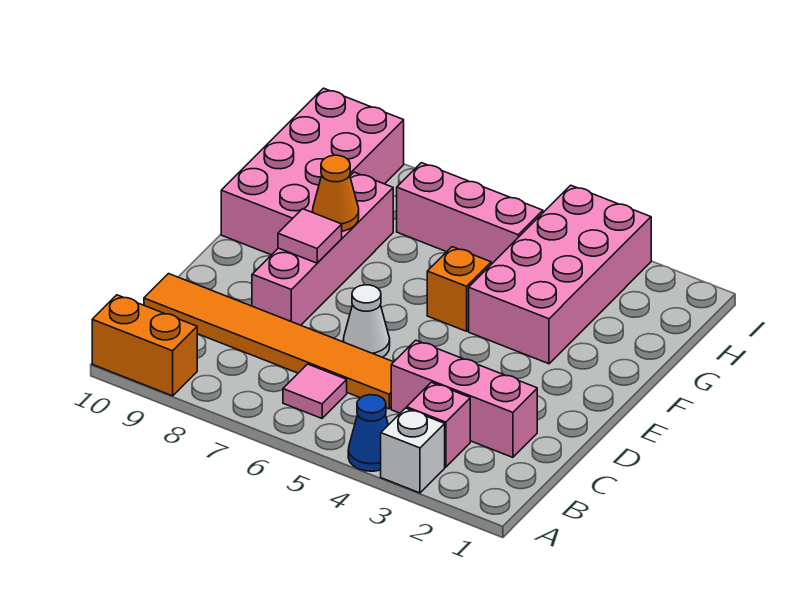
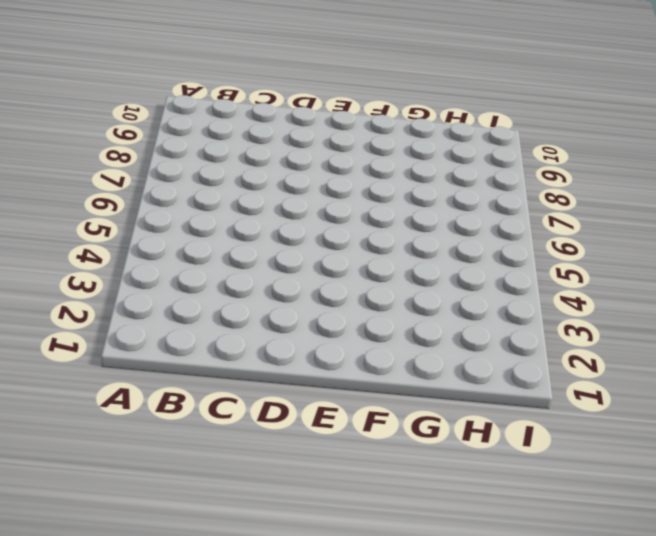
none -> white 1x1 brick [381,408,445,493]
none -> blue 1x1 cone [348,395,388,471]
none -> orange 1x2 brick [92,295,197,396]

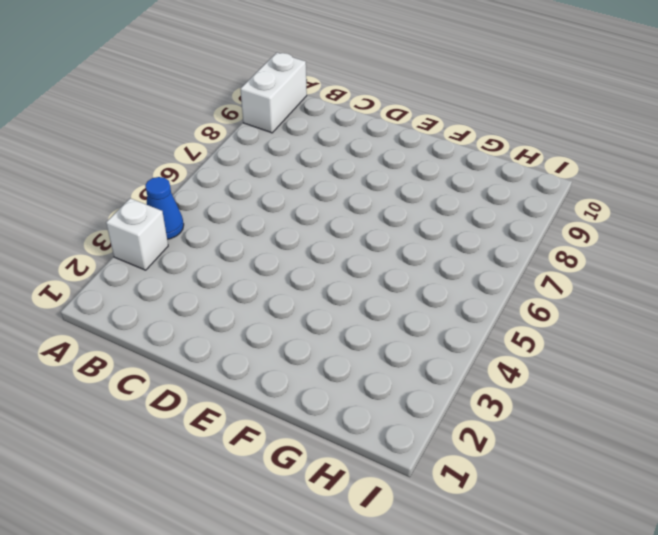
white 1x2 brick [241,53,307,133] -> orange 1x2 brick [92,295,197,396]
none -> pink 1x1 brick [407,382,470,467]
none -> pink 1x1 tile [283,364,347,418]
none -> pink 1x3 brick [391,340,537,457]

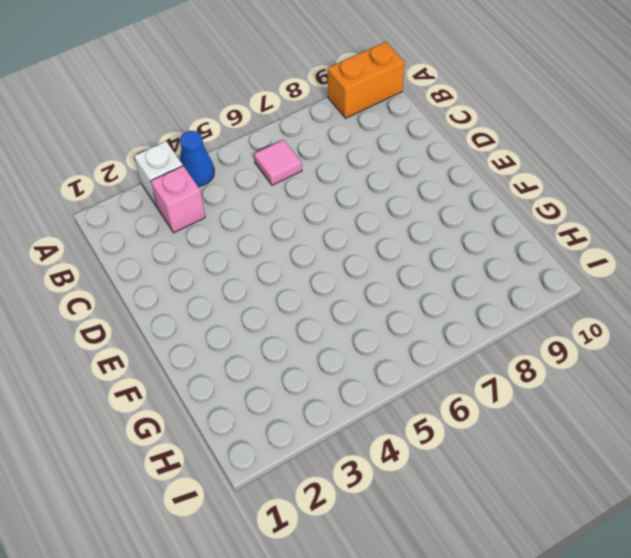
none -> pink 1x3 brick [391,340,537,457]
none -> orange 1x6 tile [144,274,393,409]
none -> white 1x1 cone [343,285,390,357]

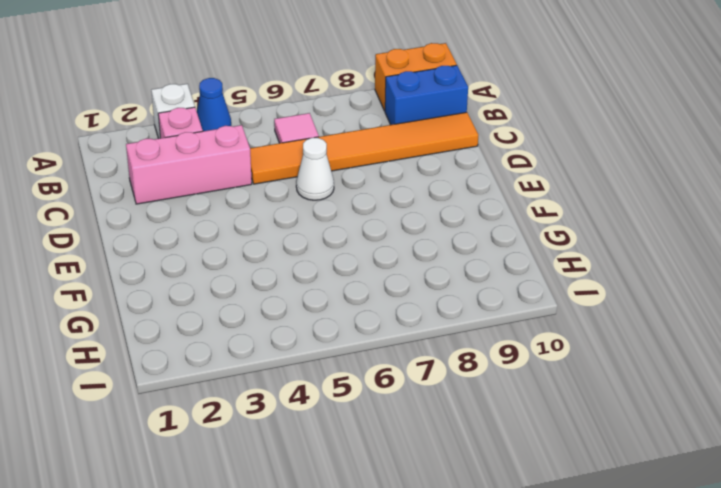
blue 1x2 brick [385,65,468,125] -> none
none -> pink 1x4 brick [252,172,393,325]
none -> pink 2x4 brick [469,185,651,364]
none -> orange 1x1 brick [427,247,491,331]

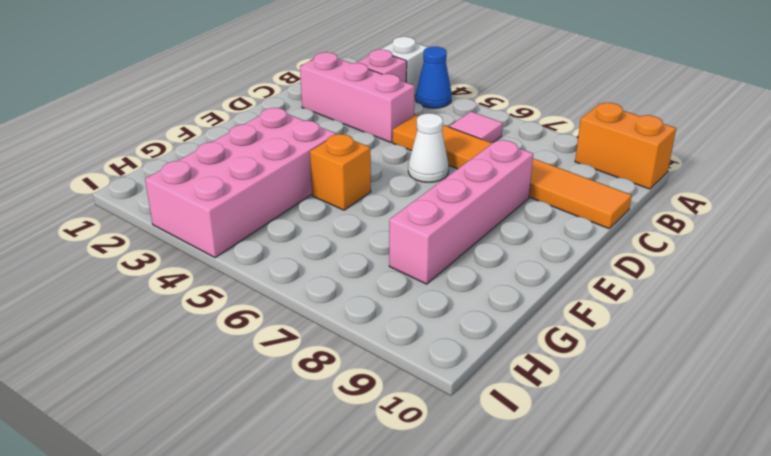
none -> pink 2x4 brick [221,88,404,255]
none -> pink 1x3 brick [397,163,543,264]
none -> pink 1x1 tile [278,209,342,263]

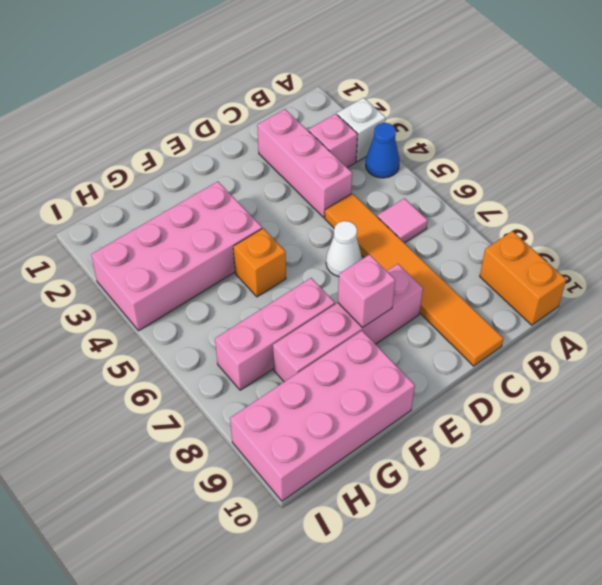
pink 1x1 brick [338,254,395,328] -> pink 1x1 tile [278,209,342,263]
pink 1x3 brick [215,278,335,390] -> pink 1x3 brick turned to [397,163,543,264]
none -> orange 1x1 cone [313,155,359,231]

